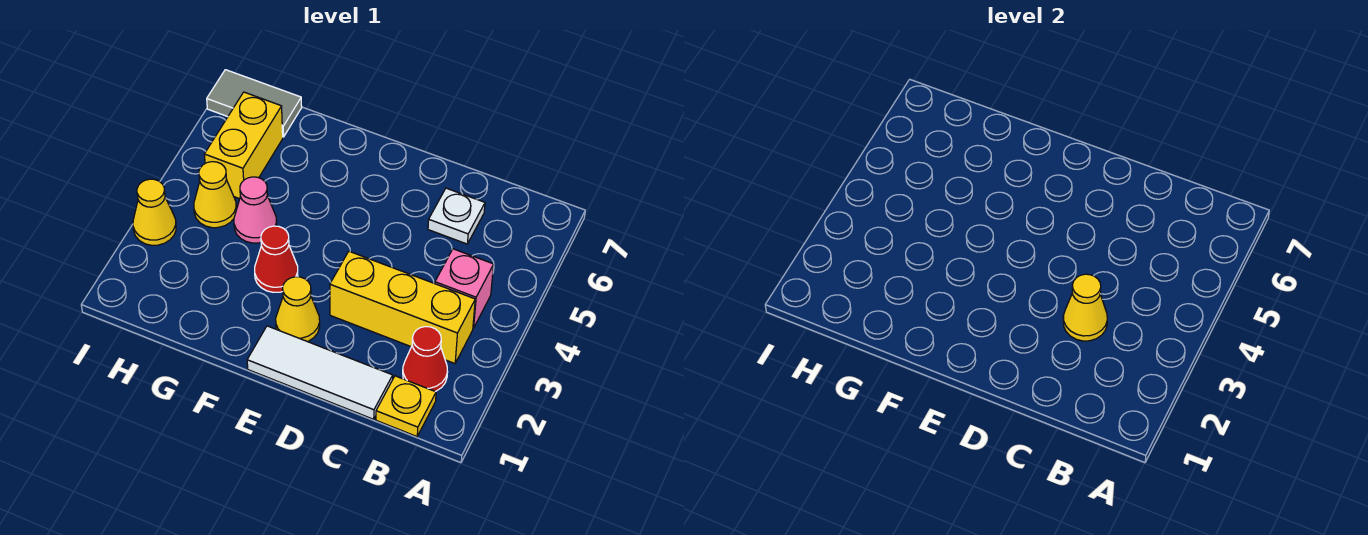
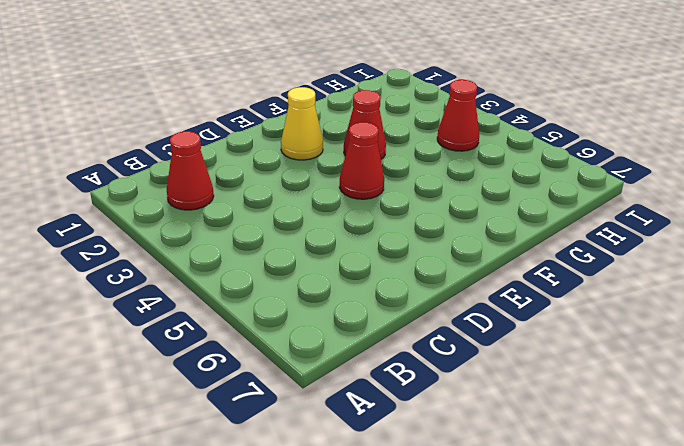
red 1x1 cone [339,122,384,199] -> none
red 1x1 cone [437,80,479,151] -> yellow 1x1 cone [194,162,236,228]
none -> yellow 1x1 plate [376,376,436,436]
none -> yellow 1x3 brick [330,251,475,364]
none -> pink 1x1 brick [435,249,494,328]

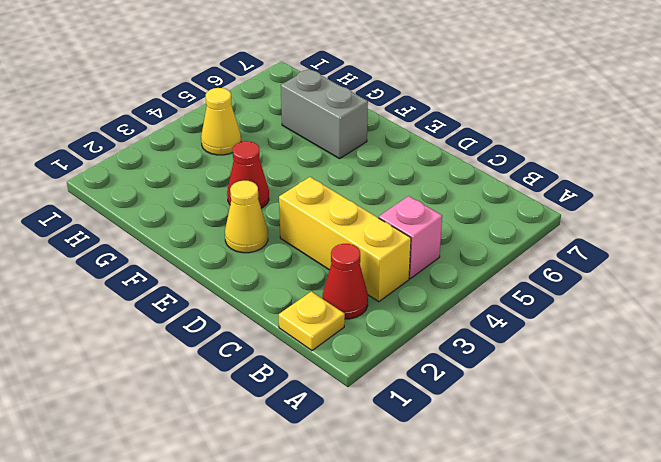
grey 1x2 brick [281,69,368,159] -> none
none -> white 1x3 tile [247,326,393,419]
none -> white 1x1 plate [428,188,485,244]
none -> pink 1x1 cone [234,177,277,243]

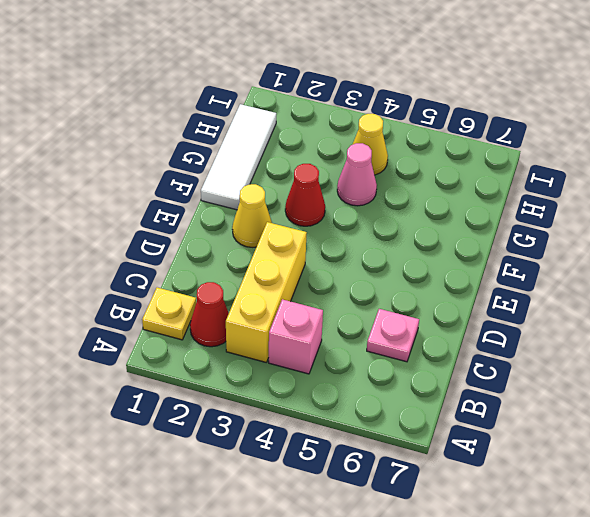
pink 1x1 plate [367,309,419,362] -> white 1x1 plate [428,188,485,244]
white 1x3 tile [201,104,276,210] -> white 1x3 tile moved to [247,326,393,419]
none -> yellow 1x2 brick [204,92,283,199]
none -> grey 1x2 tile [207,70,302,137]
none -> yellow 1x1 cone [133,179,176,245]

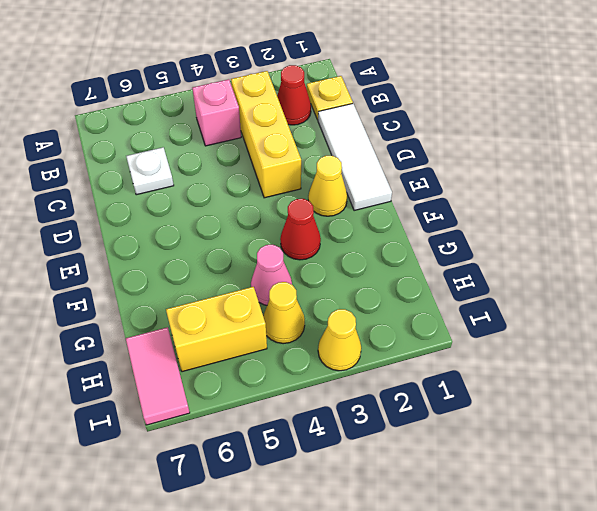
pink 1x2 tile [126,327,190,425] -> grey 1x2 tile [207,70,302,137]
none -> yellow 1x1 cone [1063,274,1107,341]

